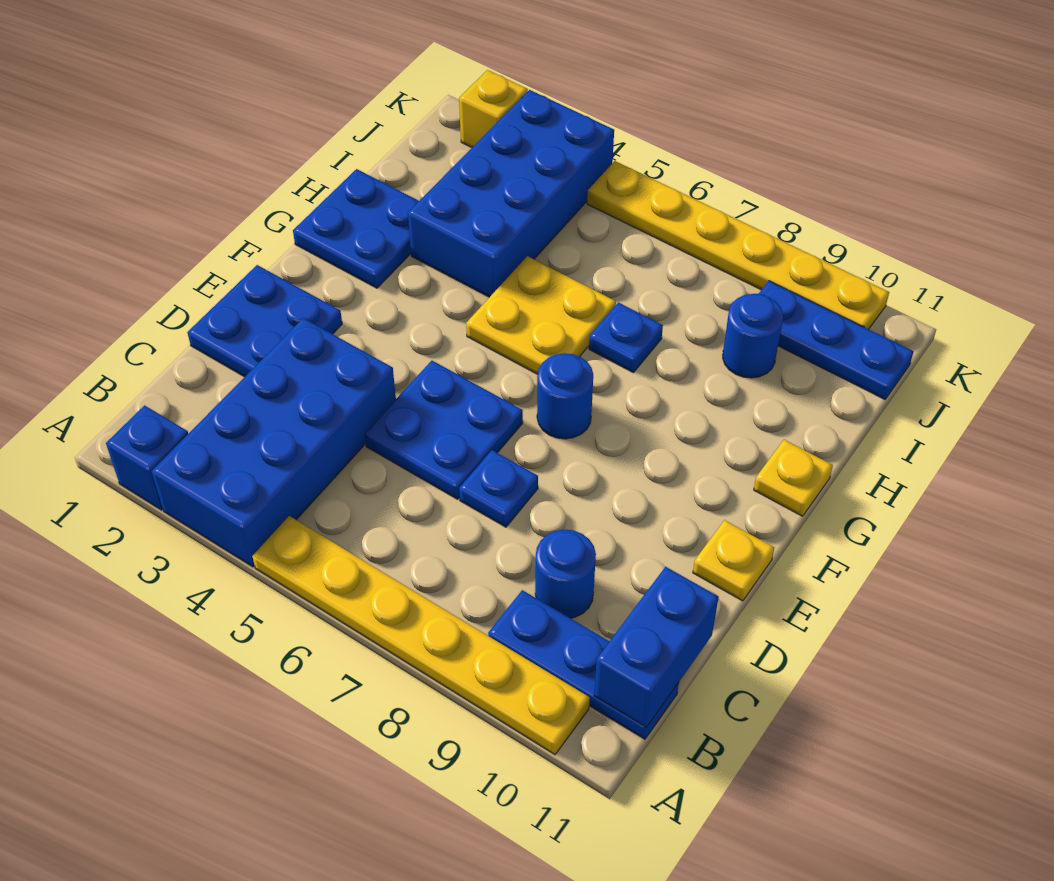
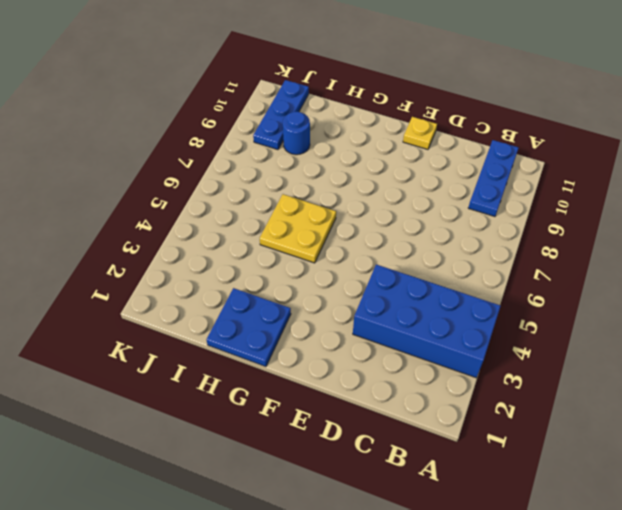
none -> blue 1x1 brick [106,405,188,510]
none -> yellow 1x6 plate [252,516,590,755]
none -> blue 1x1 round brick [535,529,596,618]

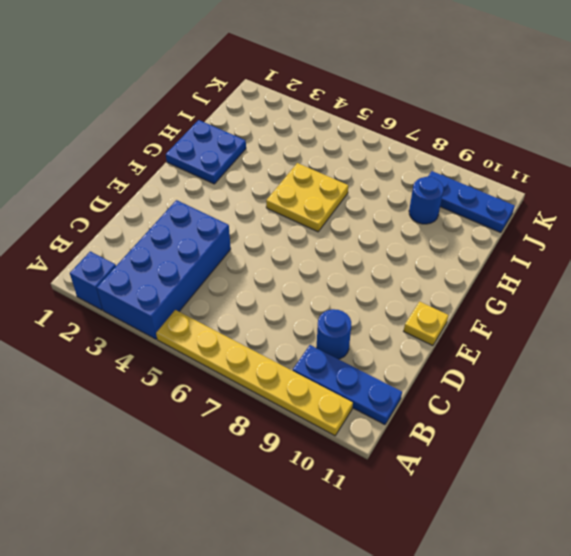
none -> blue 2x2 plate [187,265,342,377]
none -> blue 2x2 plate [365,361,523,499]
none -> blue 1x1 plate [459,450,538,527]

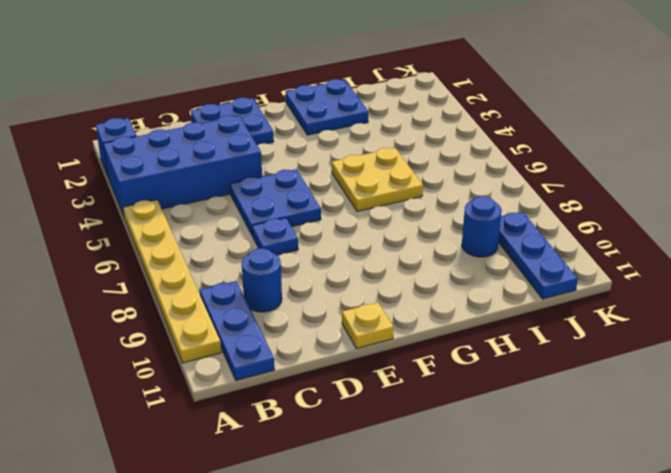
none -> blue 1x1 round brick [537,353,593,439]
none -> yellow 1x1 plate [754,440,833,516]
none -> blue 2x4 brick [408,90,614,297]

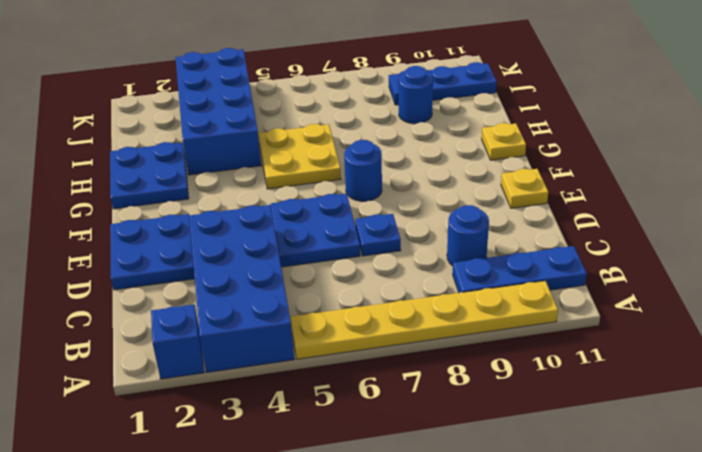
none -> blue 1x1 plate [589,302,663,373]
none -> yellow 1x1 brick [459,70,528,148]
none -> yellow 1x6 plate [587,161,889,329]

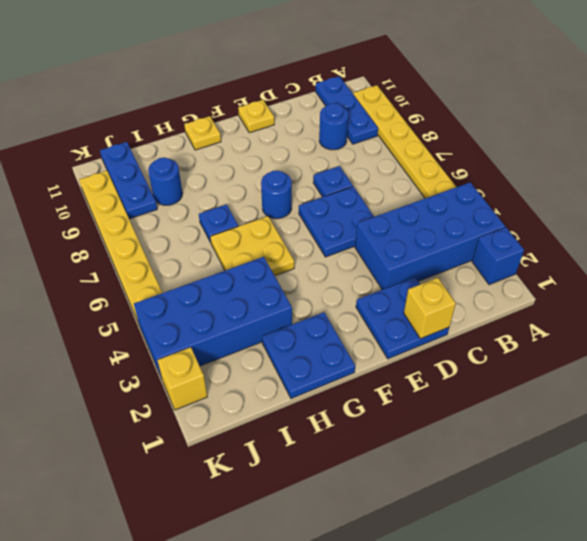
yellow 1x1 brick [404,278,456,339] -> none
none -> blue 1x2 brick [594,567,719,727]

